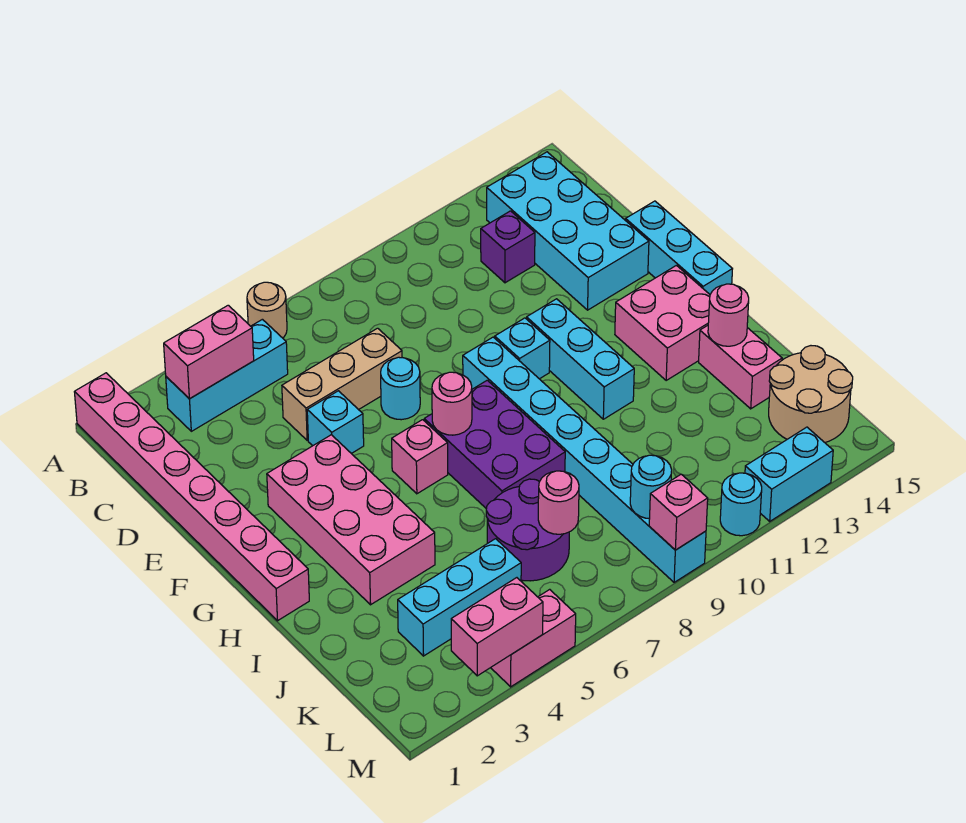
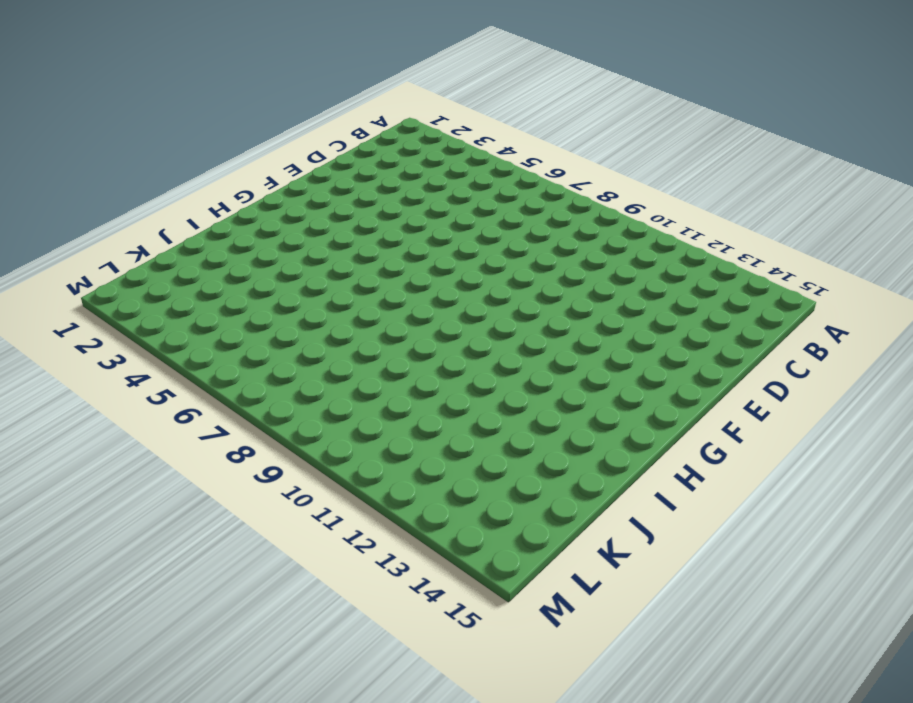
none -> pink 1x8 brick [75,373,309,621]
none -> tan 1x1 round brick [247,282,287,338]
none -> cyan 1x3 brick [166,319,288,431]
none -> cyan 2x4 brick [487,152,649,310]

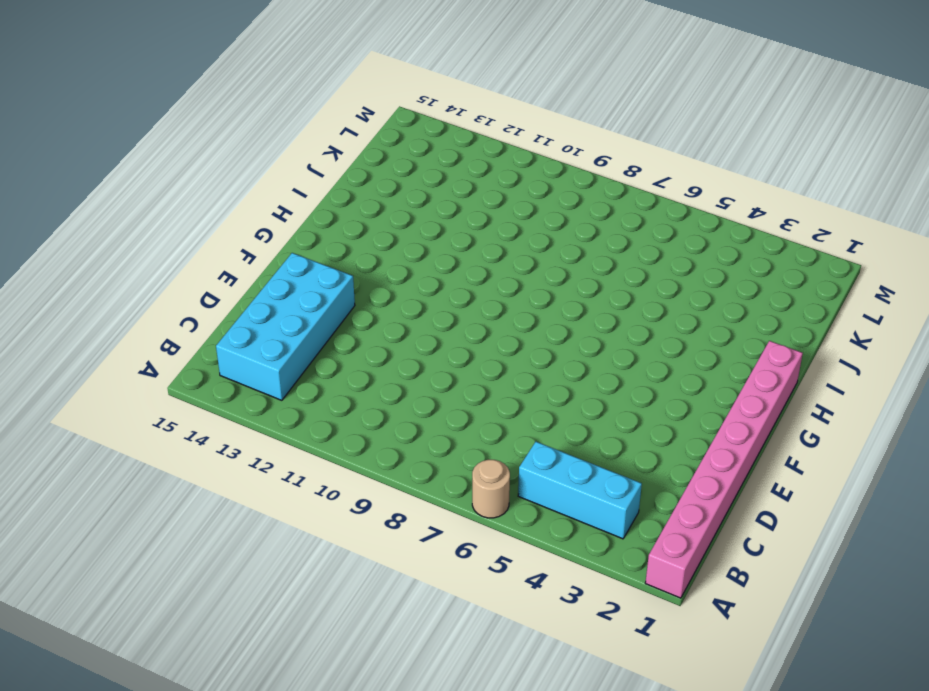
none -> purple 1x1 brick [481,211,535,283]
none -> tan 1x3 brick [282,328,402,440]
none -> cyan 1x1 brick [307,391,364,454]
none -> cyan 1x1 round brick [381,357,420,420]

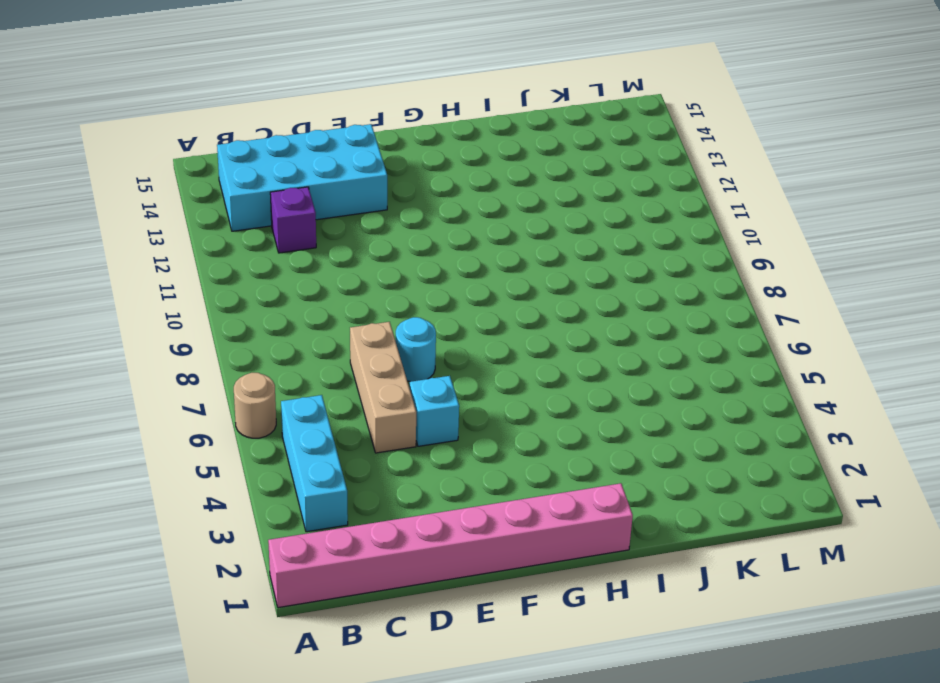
none -> cyan 1x3 brick [626,201,732,294]
none -> pink 2x4 brick [267,435,435,605]
none -> cyan 1x8 brick [463,337,706,582]
none -> cyan 1x1 brick [495,318,550,379]

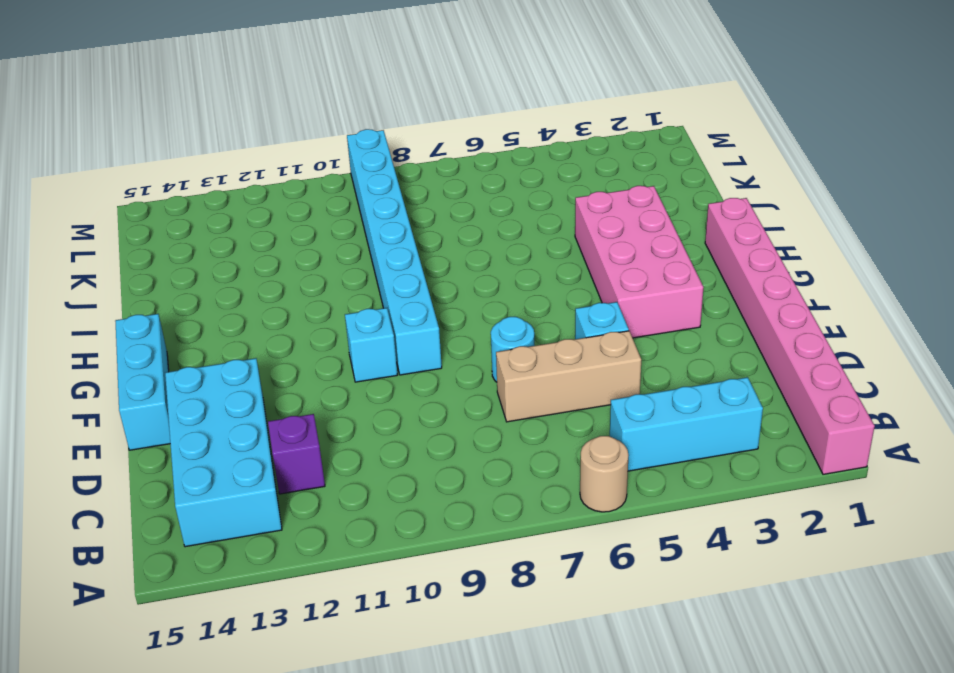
none -> cyan 1x3 brick [527,299,634,419]
none -> pink 1x1 brick [392,420,448,494]
none -> purple 2x3 brick [424,380,565,509]
none -> pink 2x2 brick [615,265,710,380]

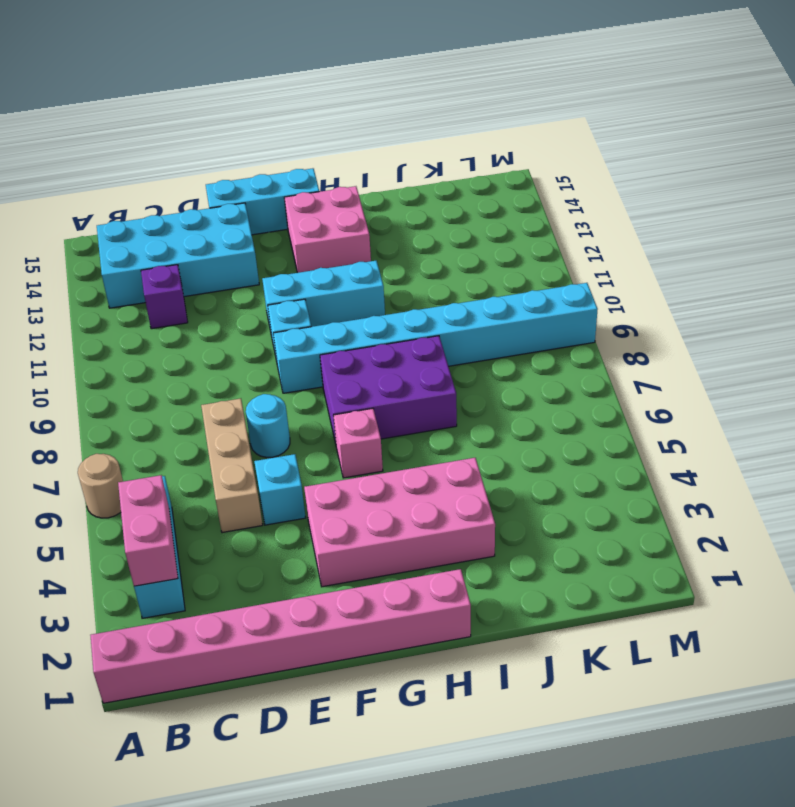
none -> pink 1x2 brick [699,325,782,409]
none -> purple 2x2 round brick [486,479,569,581]
none -> cyan 1x3 brick [398,539,521,656]
none -> tan 2x2 round brick [769,346,853,443]

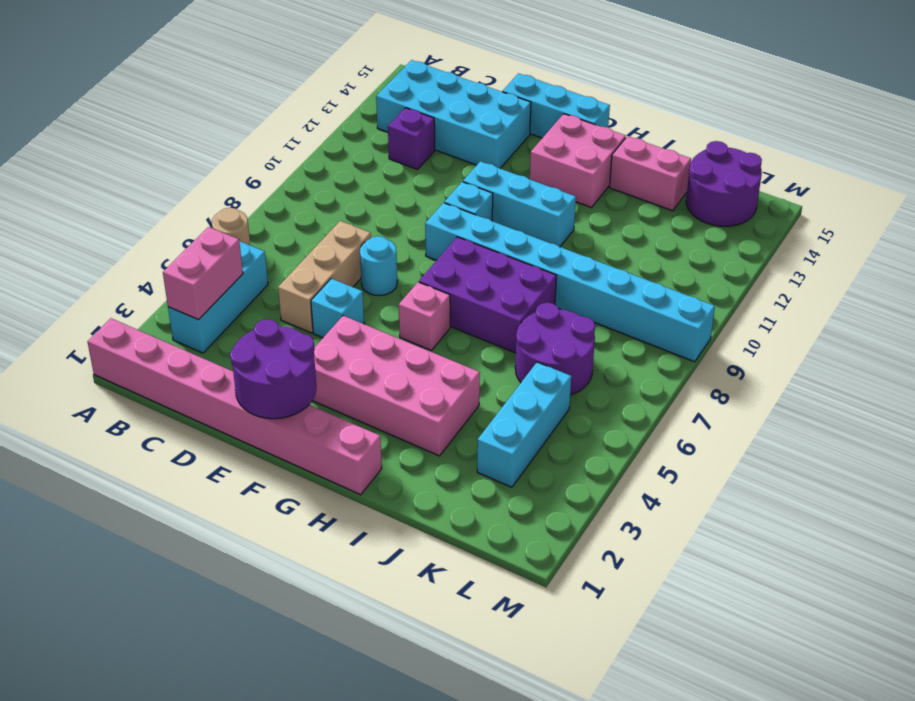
purple 2x2 round brick [230,319,316,419] -> none
purple 2x2 round brick [686,141,762,226] -> tan 2x2 round brick [769,346,853,443]
none -> pink 1x2 brick [491,589,576,687]
none -> cyan 1x1 round brick [720,473,762,536]
none -> cyan 1x2 brick [745,427,833,521]
none -> pink 1x1 round brick [432,372,472,435]

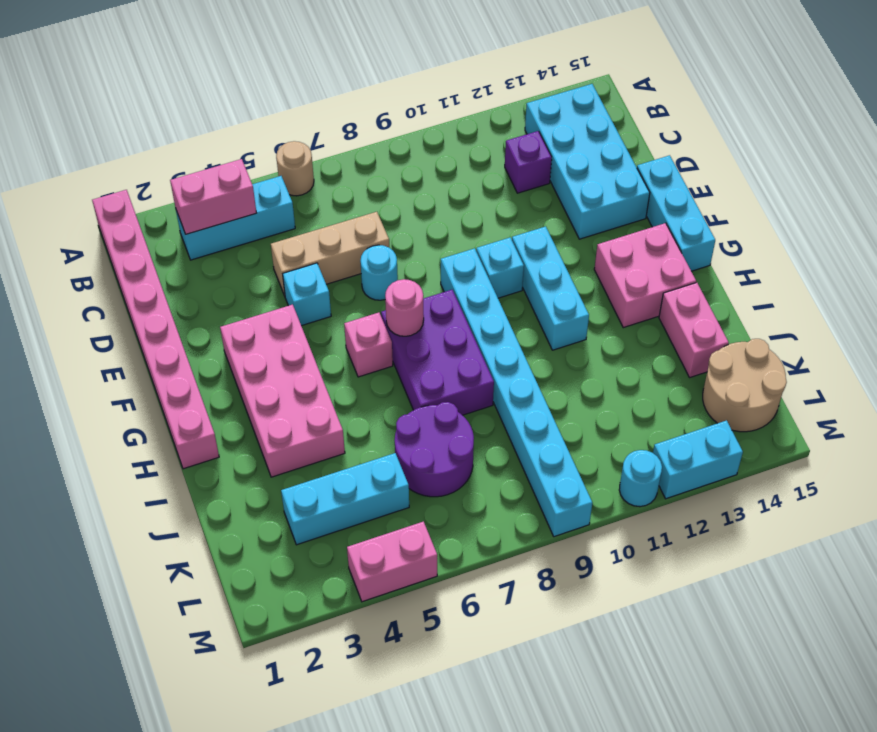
none -> pink 1x1 round brick [708,284,749,346]
none -> pink 1x1 round brick [538,471,579,534]
none -> cyan 1x1 round brick [630,455,672,519]
none -> pink 1x2 brick [451,578,543,676]

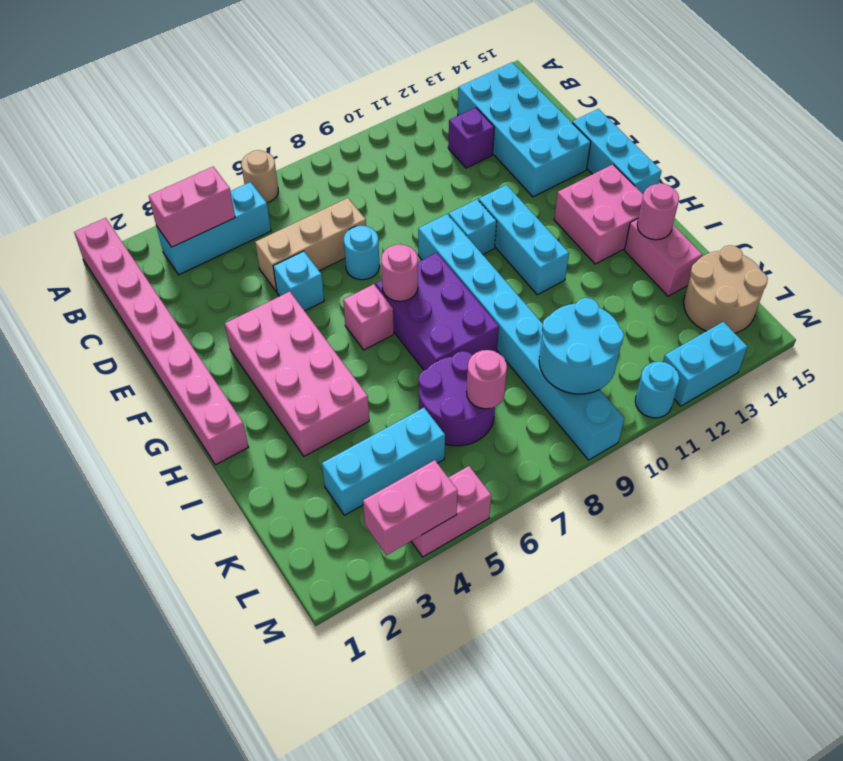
cyan 2x2 round brick [539,298,624,394] -> cyan 1x1 round brick [630,455,672,519]
none -> pink 1x1 brick [649,474,708,550]

